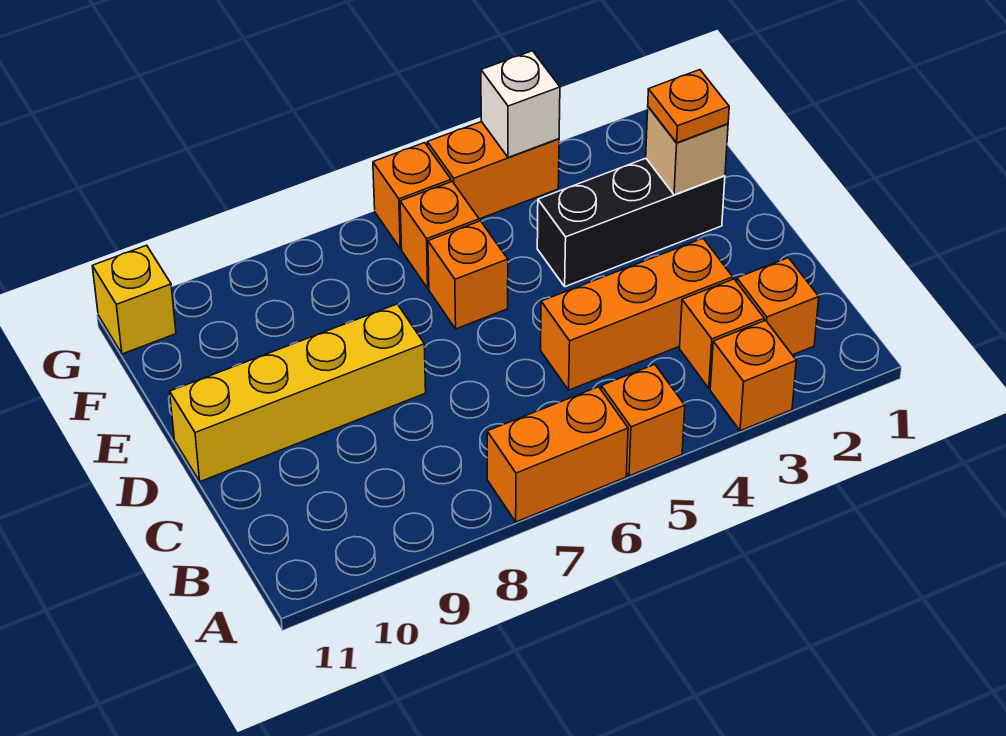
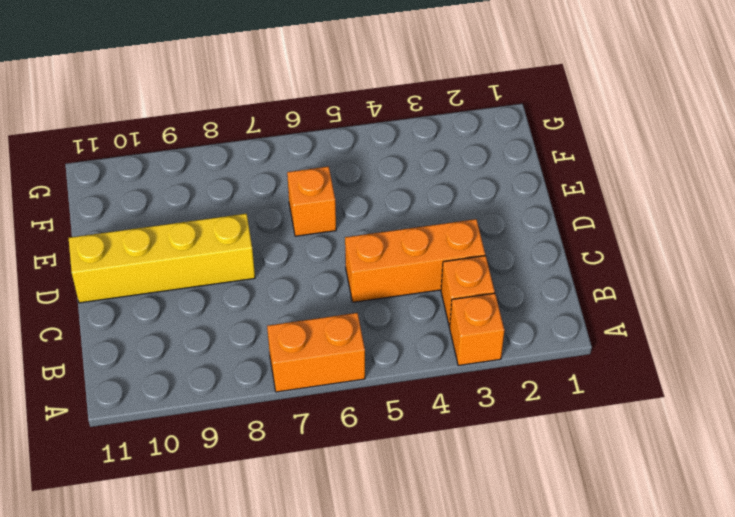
none -> orange 1x1 brick [601,364,685,476]
none -> orange 1x1 brick [737,258,819,355]
none -> black 1x3 brick [537,158,725,287]

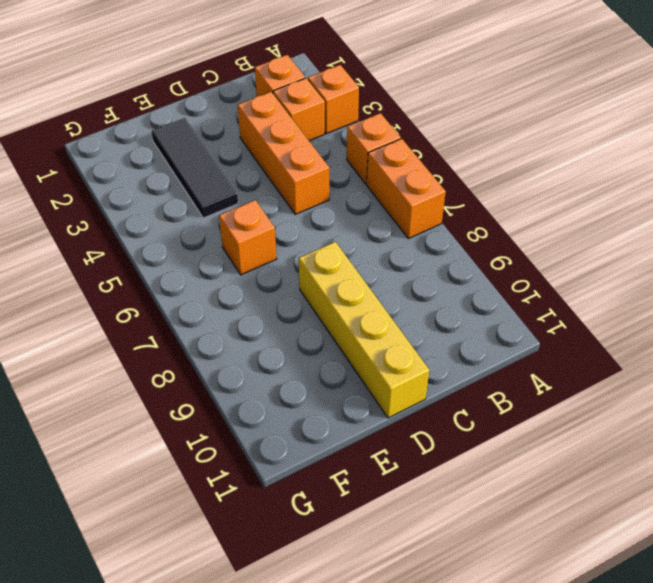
black 1x3 tile [151,118,238,218] -> black 1x3 brick [537,158,725,287]
none -> orange 1x1 brick [400,182,479,288]
none -> orange 1x2 brick [427,122,559,219]
none -> orange 1x1 brick [373,143,451,249]

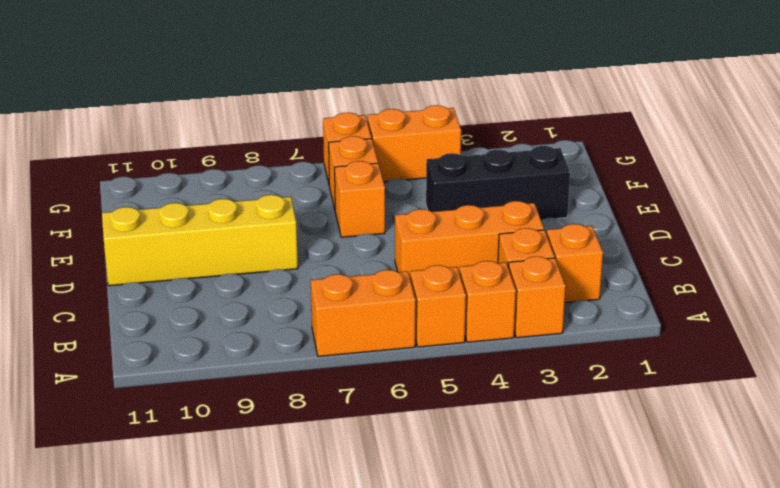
orange 1x1 brick [459,261,516,342] -> none
none -> yellow 1x1 brick [92,245,176,354]
none -> tan 1x1 brick [646,107,728,195]
none -> white 1x1 brick [481,51,560,157]

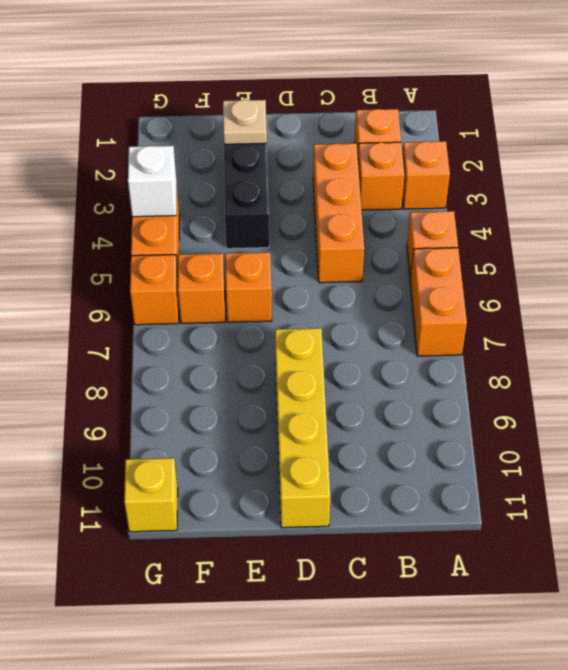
tan 1x1 plate [223,100,267,144] -> tan 1x1 brick [646,107,728,195]
none -> orange 1x1 plate [648,70,729,143]

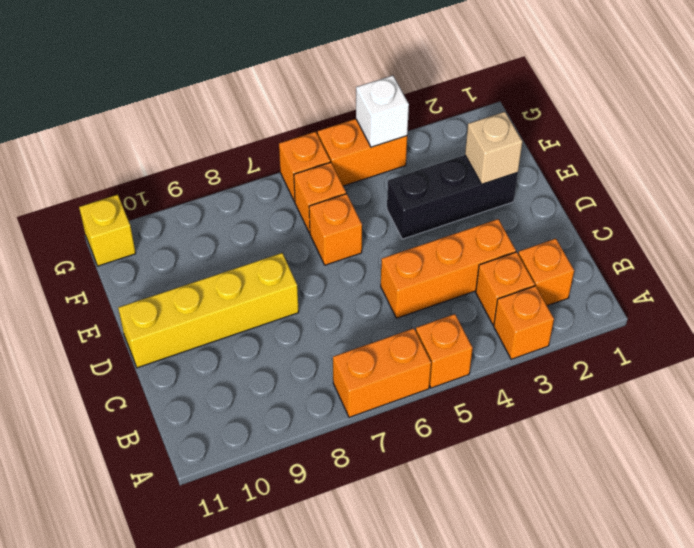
none -> orange 1x1 plate [648,70,729,143]

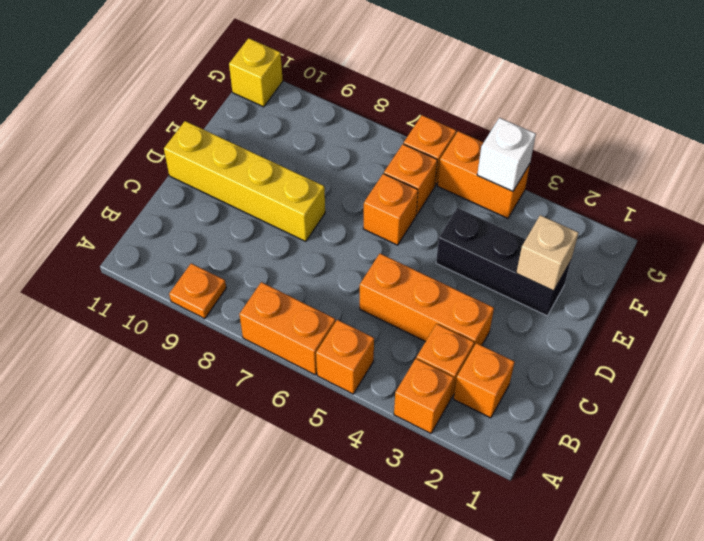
orange 1x1 plate [169,263,226,319] -> orange 1x1 plate moved to [648,70,729,143]

